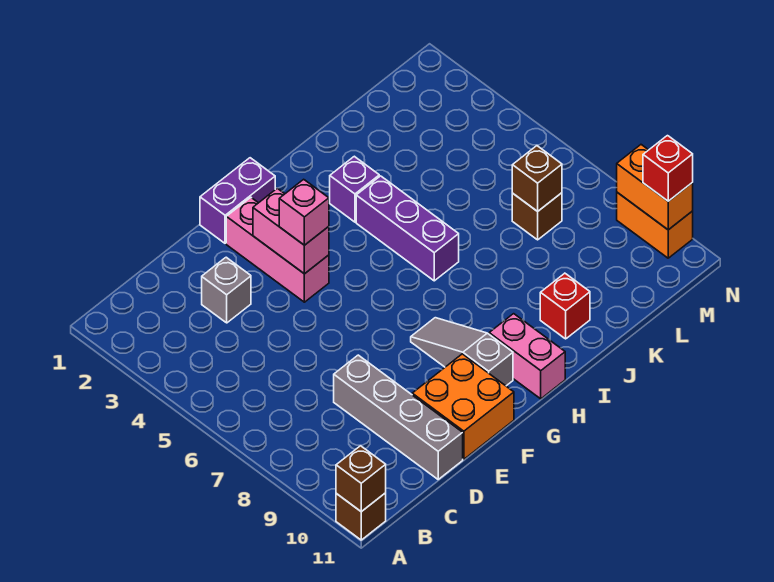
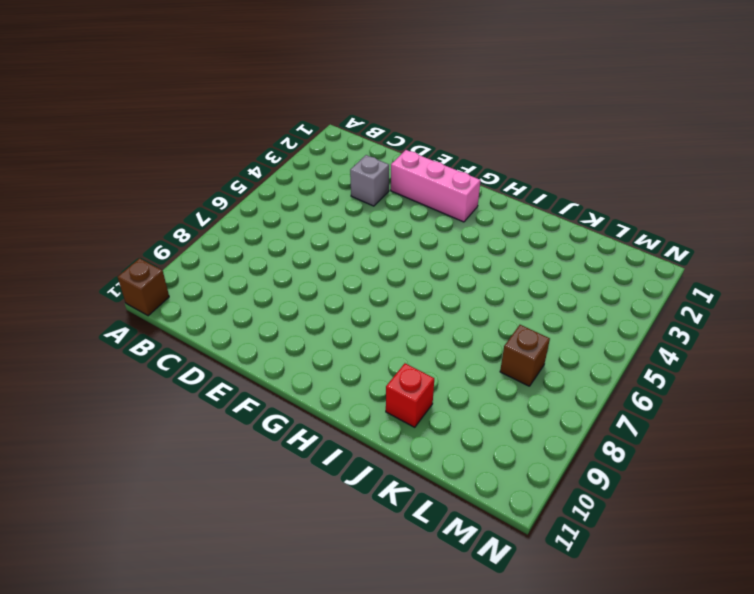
pink 1x3 brick [391,150,480,222] -> pink 1x3 brick turned to [226,197,329,302]
none -> grey 1x4 brick [334,355,463,479]
none -> orange 2x2 brick [412,354,514,459]
none -> purple 1x2 brick [200,158,275,243]

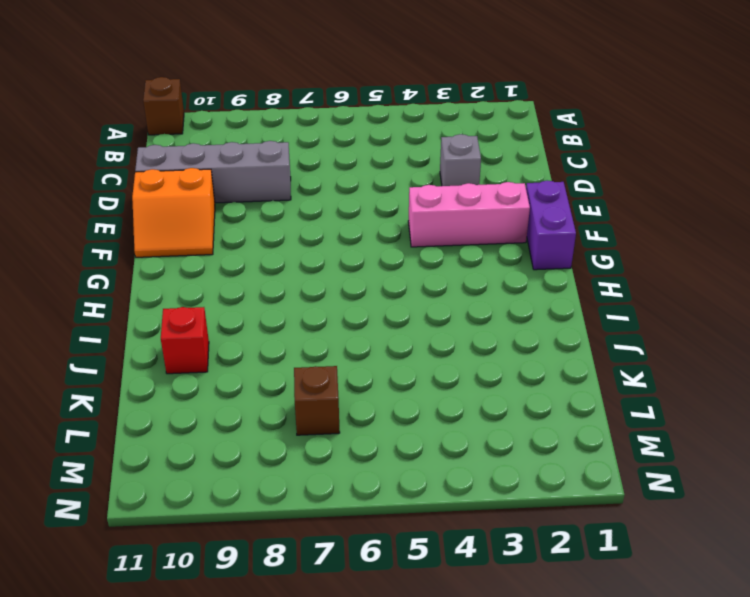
orange 2x2 slope [132,168,215,257] -> orange 2x2 brick [412,354,514,459]
none -> grey 1x3 slope [411,318,513,386]
none -> pink 1x2 brick [489,314,565,399]
none -> purple 1x1 brick [330,156,379,222]

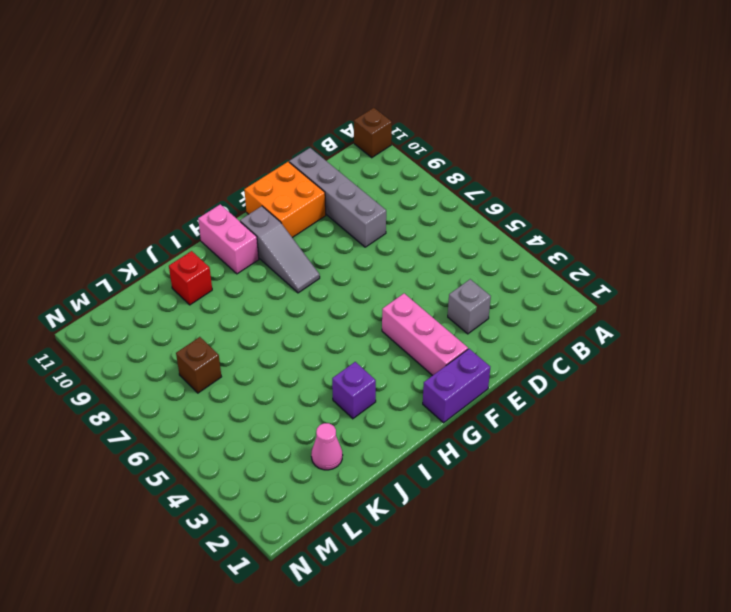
pink 1x1 cone [311,423,343,470] -> none
none -> purple 1x3 brick [356,176,459,281]
none -> orange 1x2 brick [617,192,693,258]
none -> brown 1x1 brick [336,446,386,512]

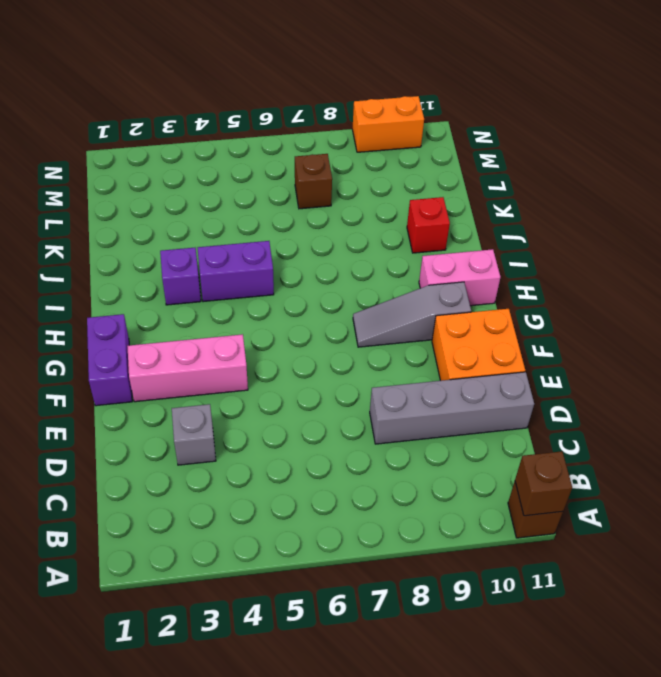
purple 1x2 brick [198,241,274,302] -> purple 1x3 brick [356,176,459,281]
none -> pink 1x2 brick [253,188,329,274]
none -> brown 1x1 brick [512,146,562,211]
none -> orange 1x2 brick [617,145,693,230]

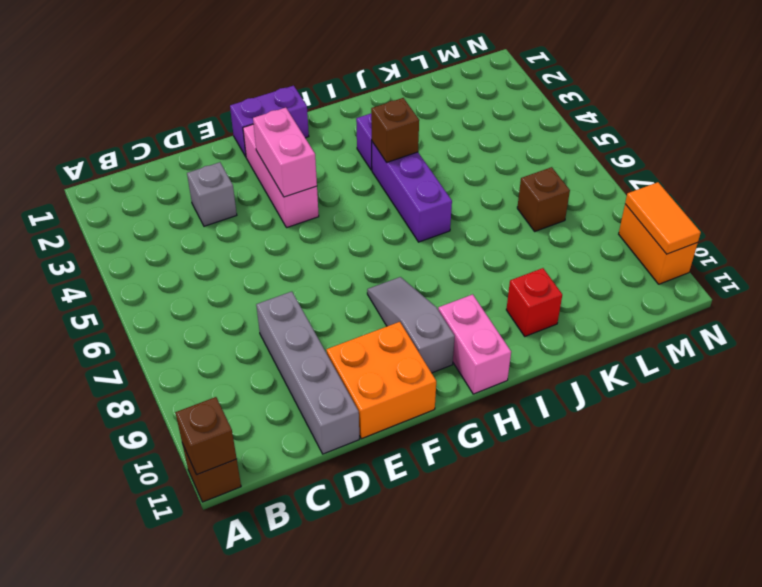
brown 1x1 brick [371,98,419,162] -> brown 1x1 brick moved to [512,146,562,211]
orange 1x2 tile [625,182,701,254] -> orange 1x2 brick [617,145,693,230]
none -> pink 1x1 brick [279,179,329,245]
none -> red 1x1 brick [643,136,693,201]

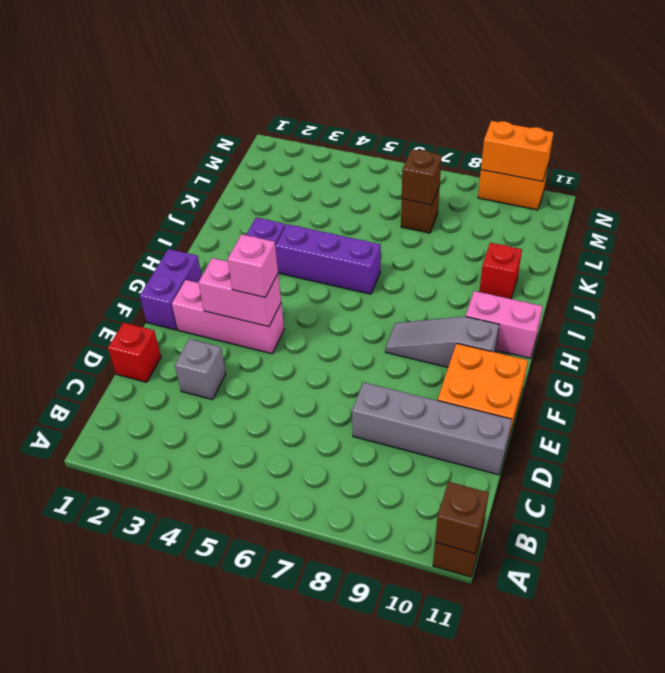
red 1x1 brick [108,323,161,382] -> red 1x1 brick moved to [643,136,693,201]

